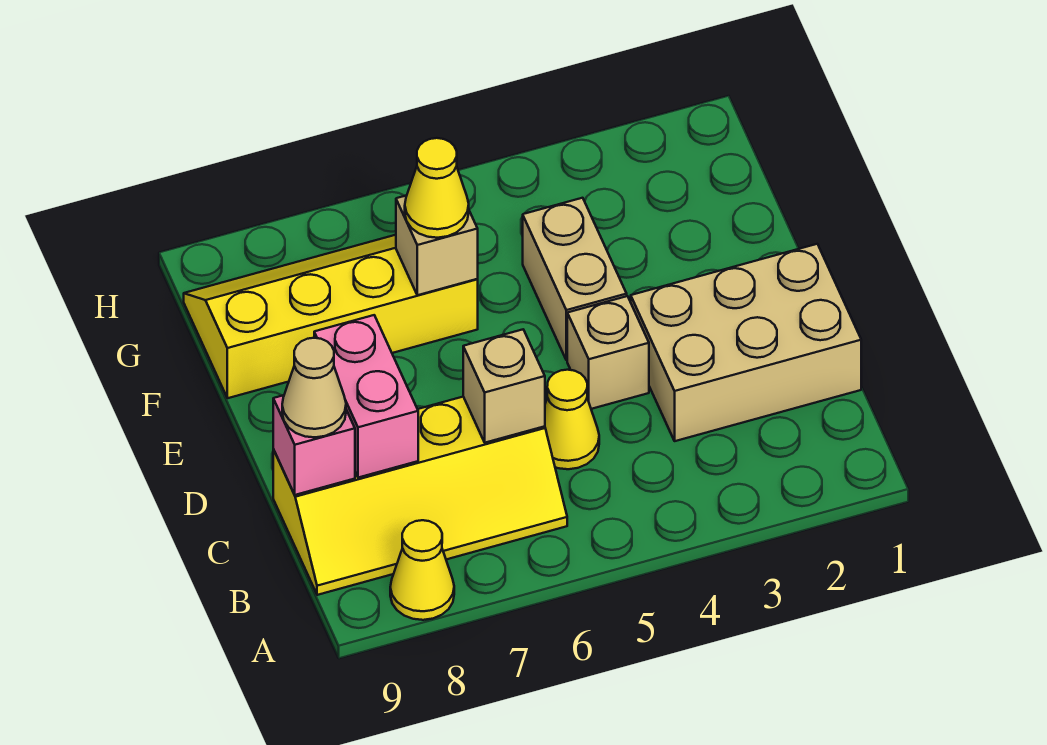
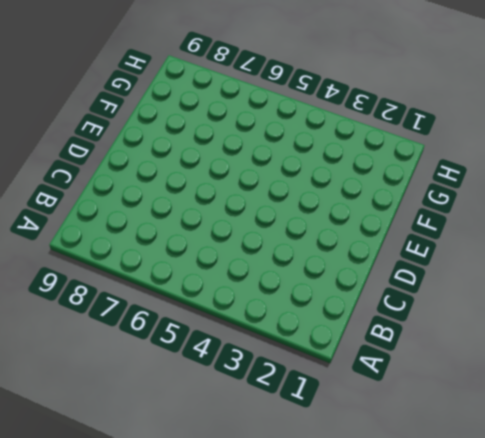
none -> yellow 1x1 cone [390,520,454,620]
none -> yellow 2x4 slope [273,397,567,595]
none -> tan 2x3 brick [631,244,861,441]

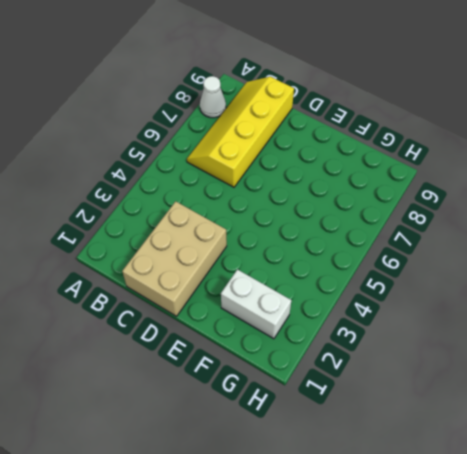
white 1x1 cone [200,76,226,118] -> yellow 1x1 cone [390,520,454,620]
white 1x2 brick [221,270,291,339] -> none
none -> yellow 1x1 cone [545,370,599,469]
none -> tan 1x1 brick [567,296,649,409]
none -> tan 1x2 brick [523,198,627,360]

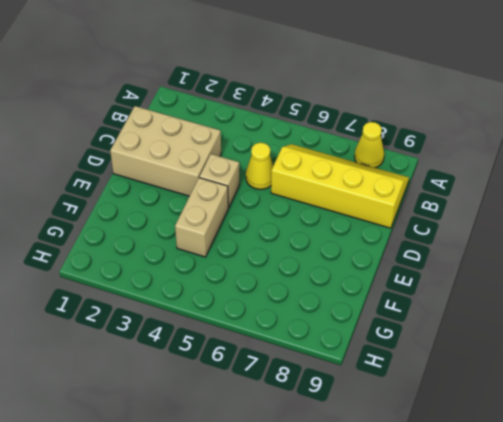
none -> yellow 2x4 slope [184,235,478,398]
none -> tan 1x1 brick [463,330,545,443]
none -> pink 1x2 brick [314,315,418,478]

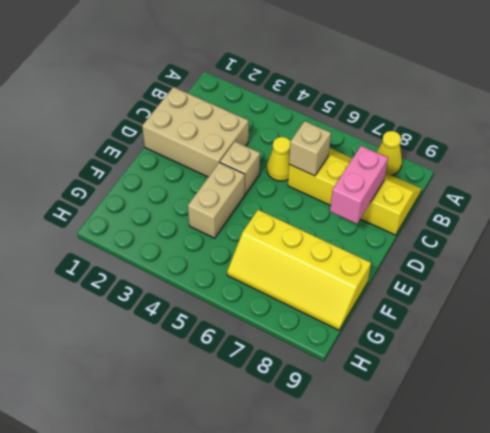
none -> pink 1x1 brick [273,395,355,495]
none -> tan 1x1 brick [396,196,478,295]
none -> tan 1x1 cone [282,338,346,437]

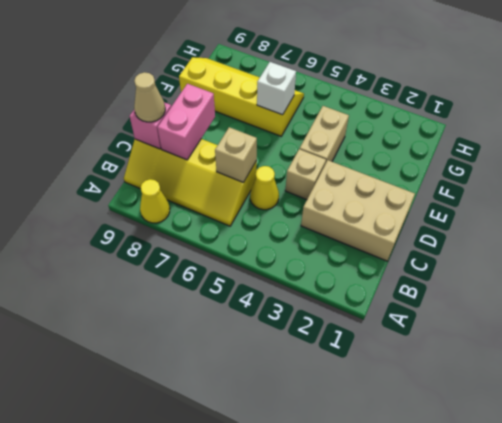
white 1x1 brick [257,62,296,115] -> tan 1x1 brick [396,196,478,295]
none -> yellow 1x1 cone [405,138,469,238]

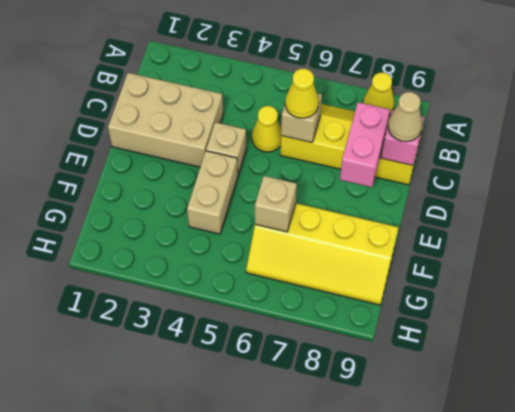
yellow 1x1 cone [285,69,319,118] -> yellow 1x1 cone moved to [405,138,469,238]

